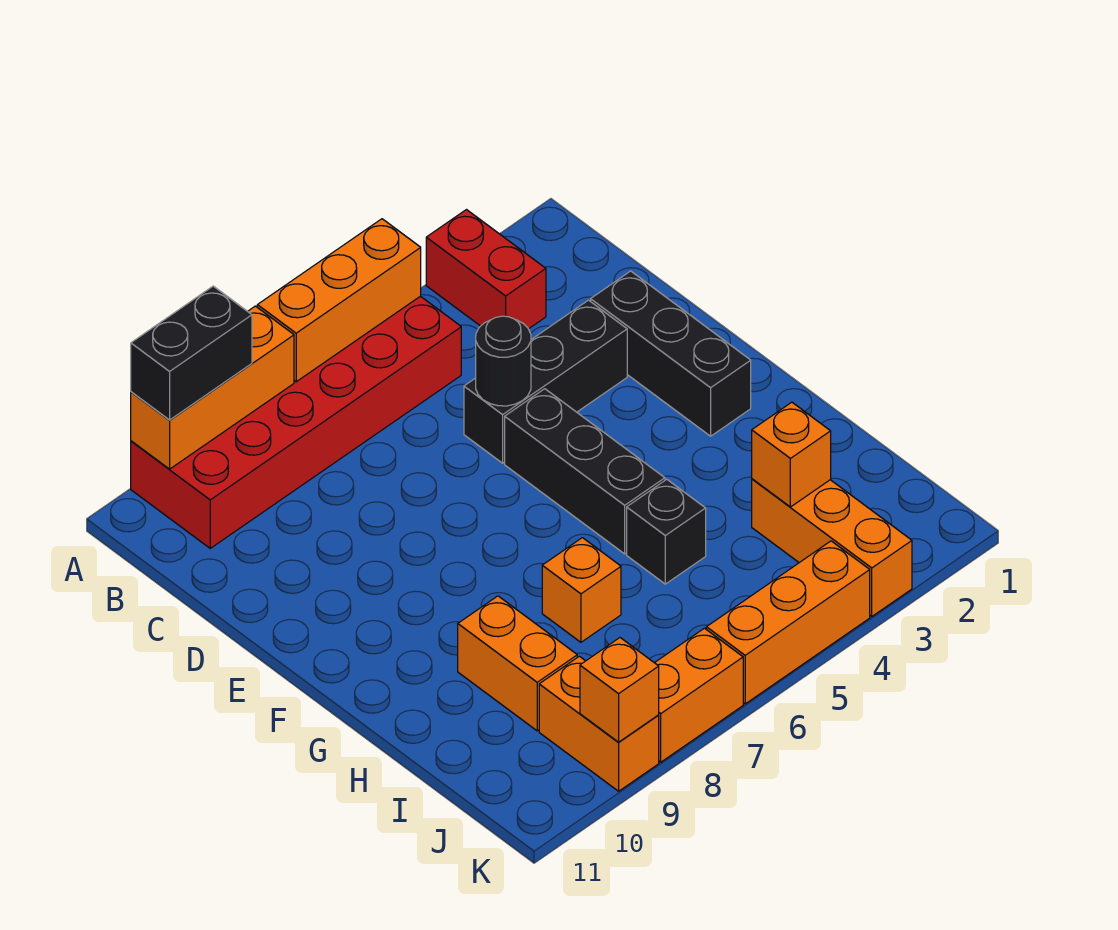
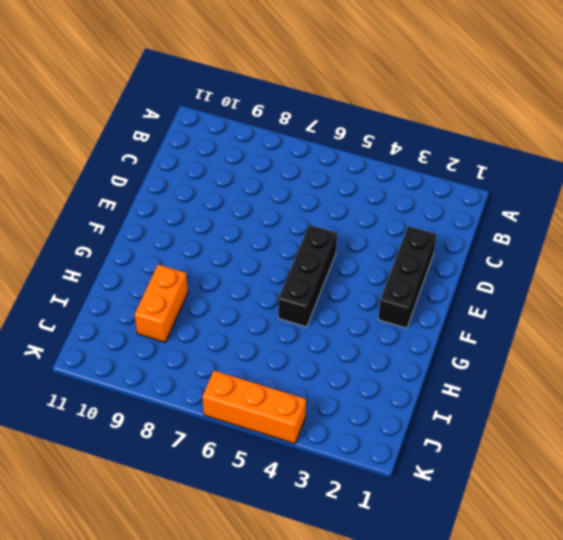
none -> red 1x2 brick [426,210,546,329]
none -> red 2x6 brick [131,296,461,548]
none -> black 1x3 brick [464,300,627,463]

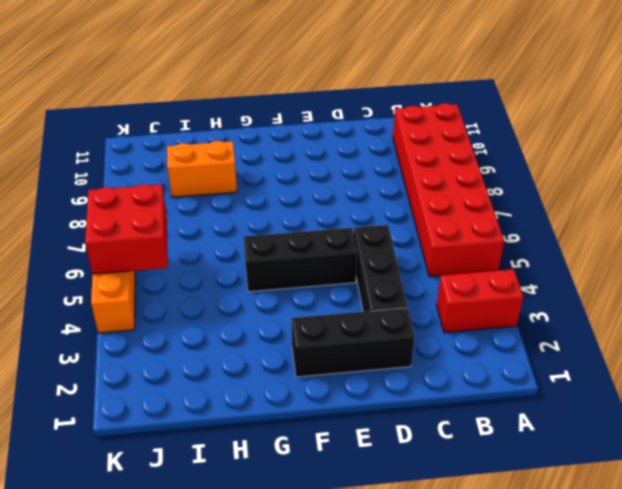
red 2x2 brick [85,184,168,274] -> none
none -> black 1x1 brick [627,479,706,584]
none -> orange 1x1 brick [542,538,621,642]
none -> orange 1x3 brick [752,479,912,616]

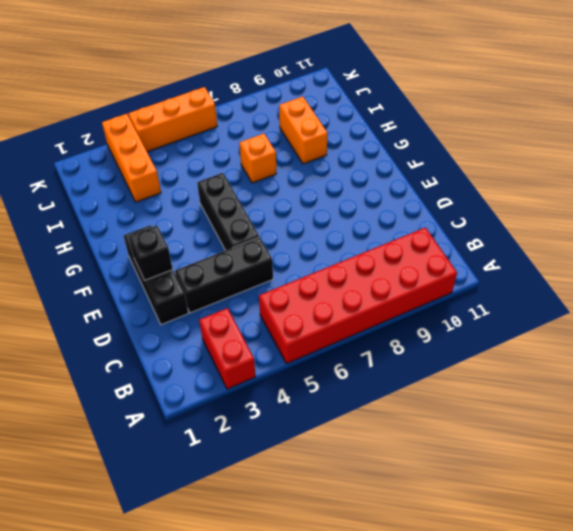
black 1x1 brick [128,226,173,281] -> black 1x1 brick moved to [627,479,706,584]
none -> orange 1x2 brick [539,656,659,791]
none -> orange 1x2 brick [655,628,743,762]
none -> orange 1x3 brick [257,219,421,382]

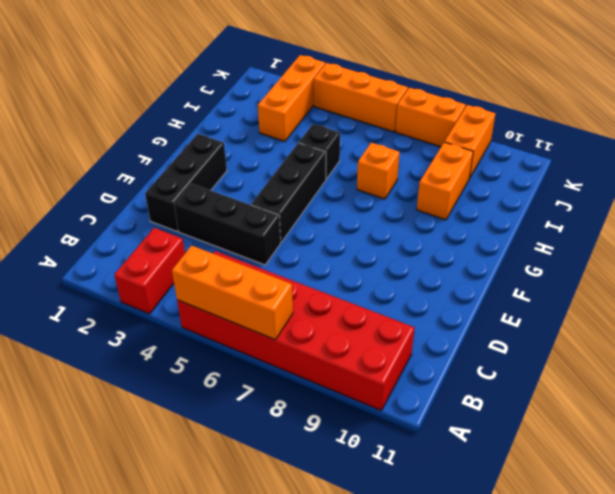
none -> orange 1x3 brick [131,306,294,469]
none -> black 1x1 round brick [476,316,531,406]
none -> orange 1x1 brick [752,402,831,507]

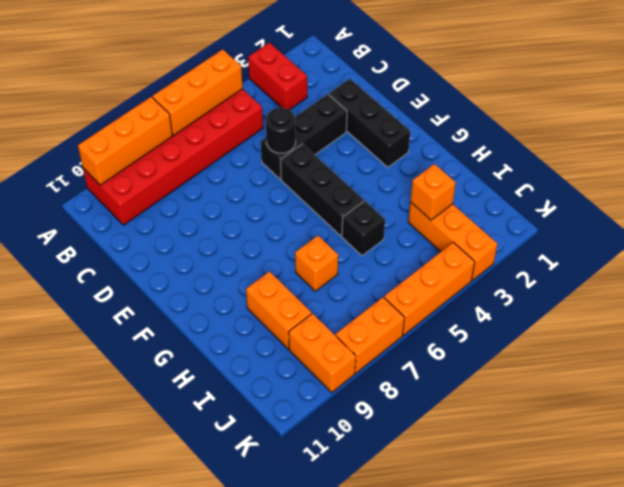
none -> orange 1x1 brick [580,638,659,742]
none -> black 1x2 brick [131,286,252,420]

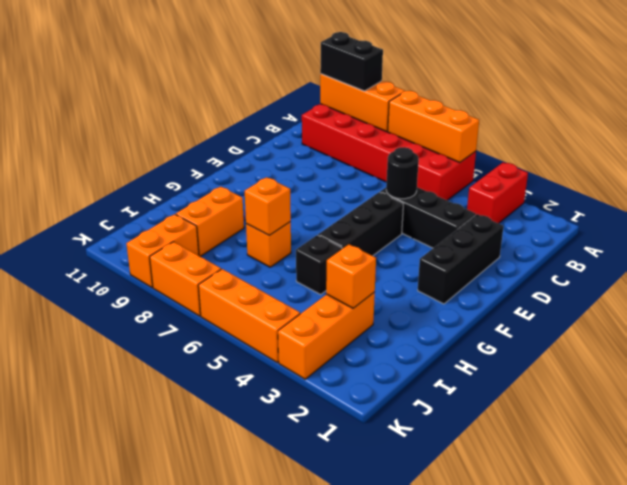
orange 1x1 brick [245,177,291,235] -> orange 1x1 brick moved to [580,638,659,742]

